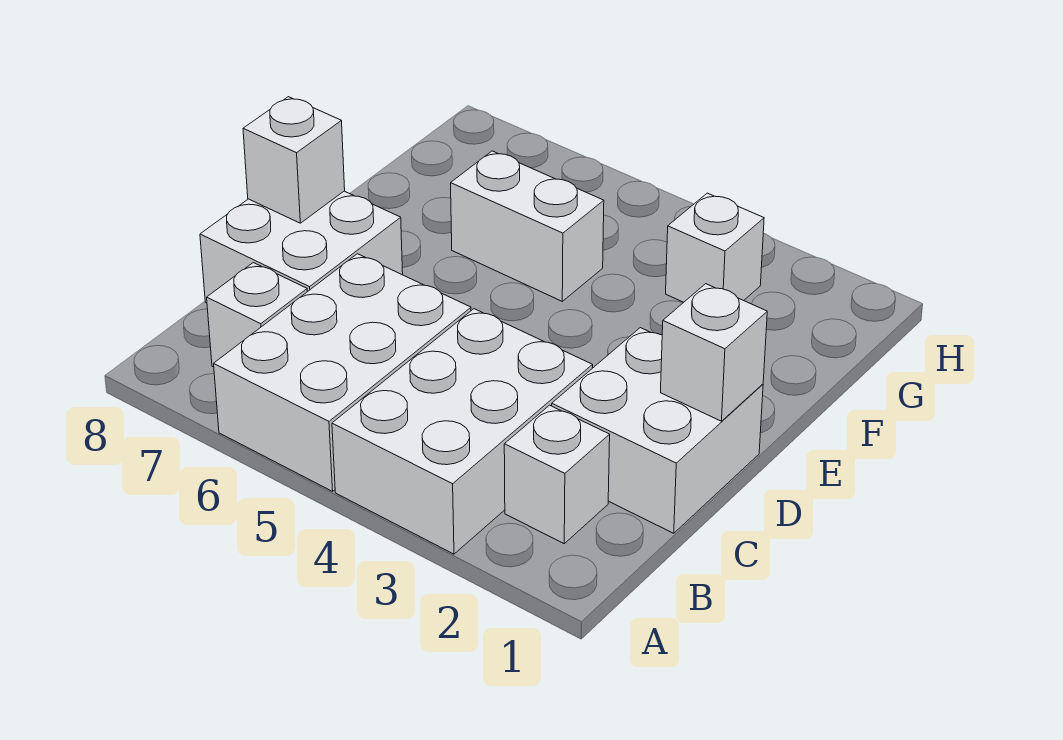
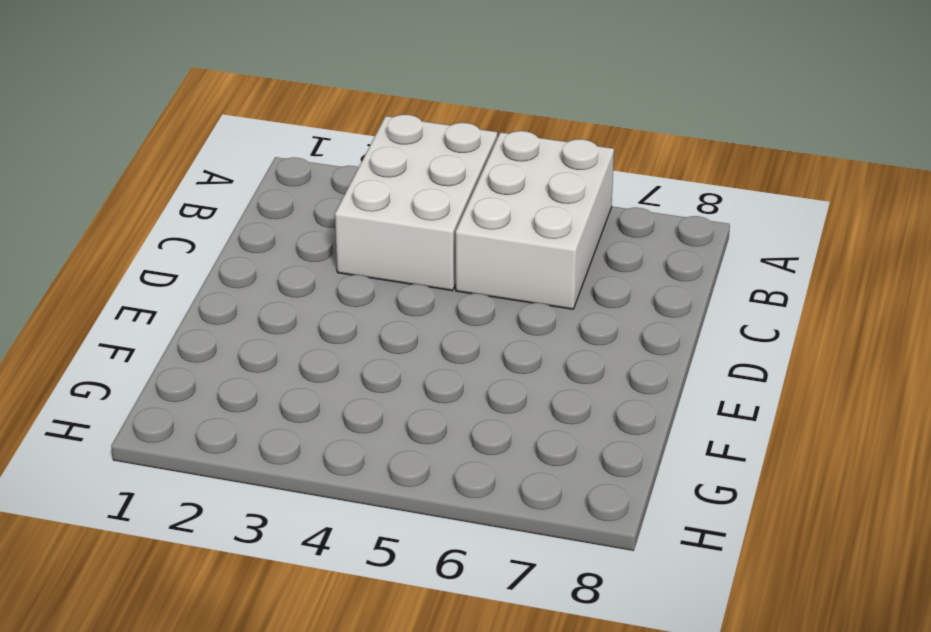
none -> white 1x1 brick [504,405,610,543]
none -> white 1x1 brick [207,263,307,367]

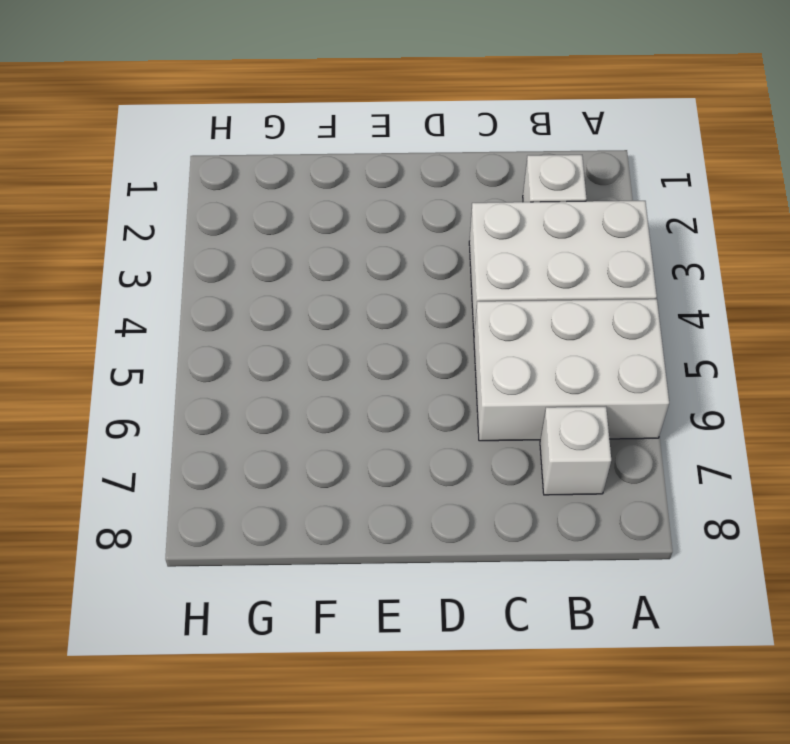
none -> white 2x2 brick [552,328,763,533]
none -> white 2x2 brick [200,191,403,303]

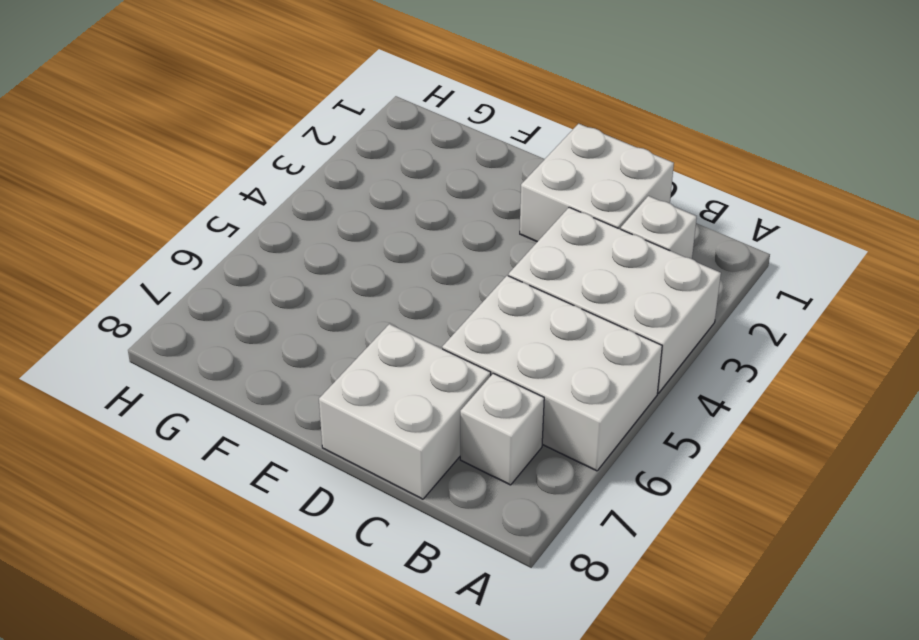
none -> white 1x2 brick [451,151,604,301]
none -> white 1x1 brick [666,193,764,302]

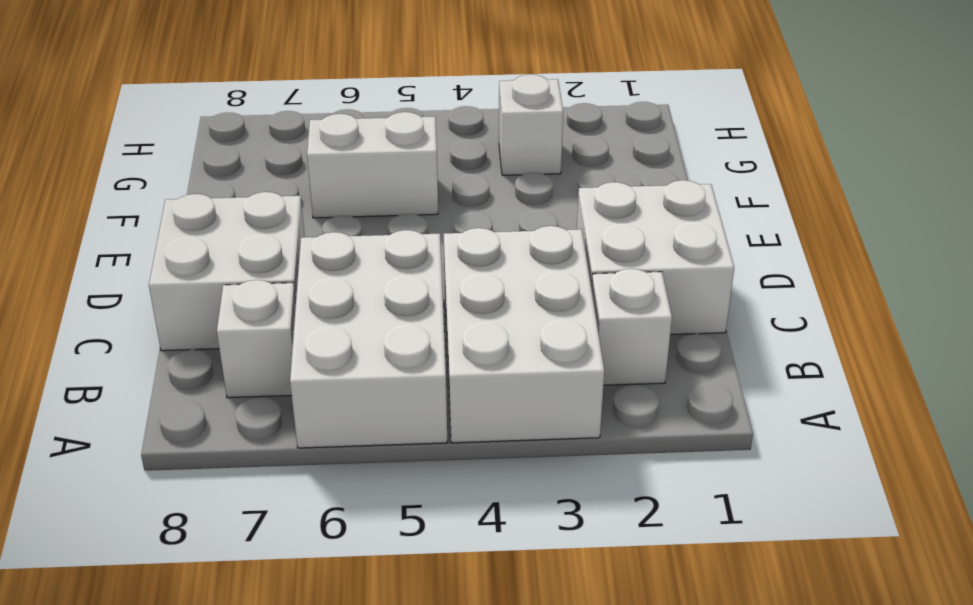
none -> white 1x1 brick [661,284,767,421]
none -> white 1x1 brick [243,97,345,223]

